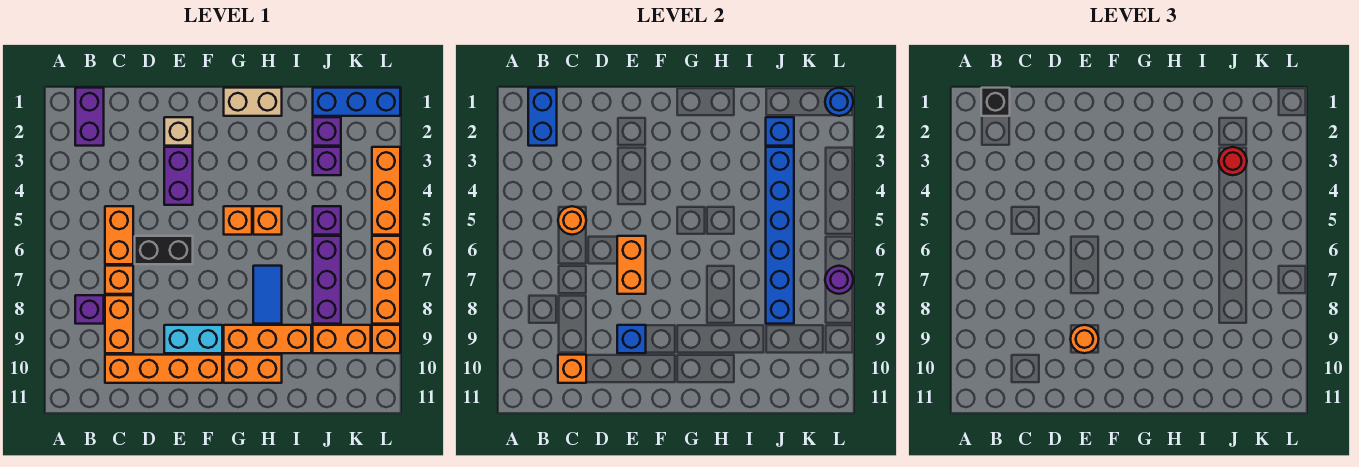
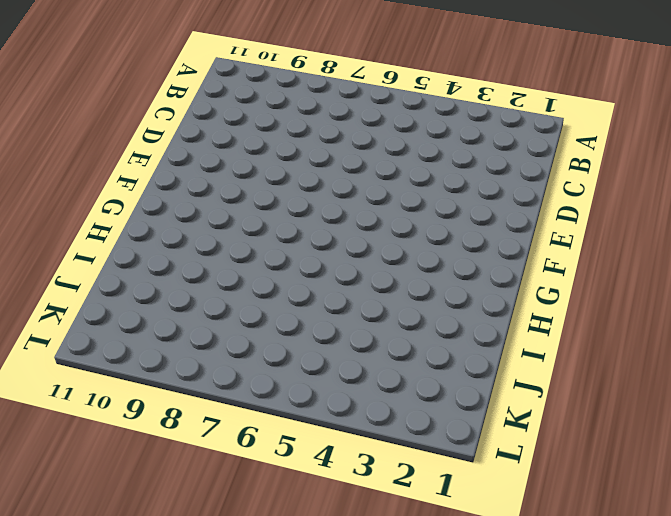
none -> purple 1x2 brick [75,88,104,146]
none -> purple 1x1 brick [75,295,104,324]
none -> orange 1x2 brick [105,206,133,264]
none -> orange 1x1 brick [105,266,133,294]

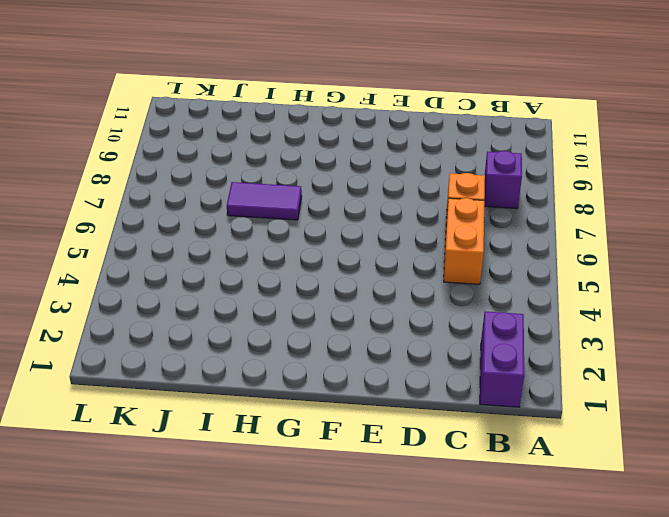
purple 1x2 tile [227,182,302,220] -> blue 1x2 tile [253,266,282,324]
none -> orange 1x2 brick [105,295,133,353]
none -> orange 1x4 brick [105,355,222,383]
none -> black 1x2 brick [135,236,193,264]
none -> tan 1x1 brick [164,117,193,146]

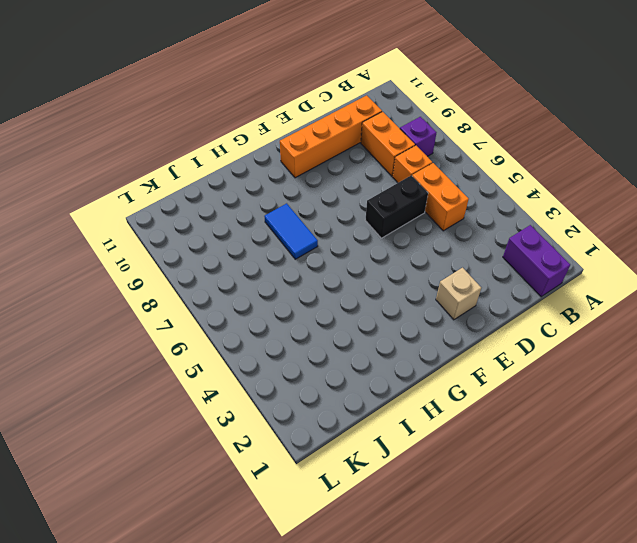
none -> purple 1x2 brick [164,147,193,205]
none -> cyan 1x2 brick [164,325,222,353]
none -> tan 1x2 brick [224,88,282,116]
none -> orange 1x1 brick [224,206,252,235]

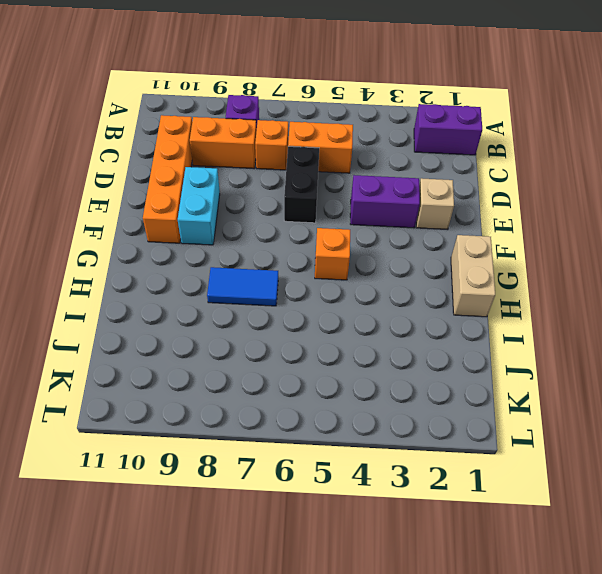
none -> orange 1x3 brick [224,325,311,353]
none -> orange 1x2 brick [224,355,282,383]
none -> orange 1x1 brick [253,206,282,235]
none -> blue 1x3 brick [313,88,400,116]

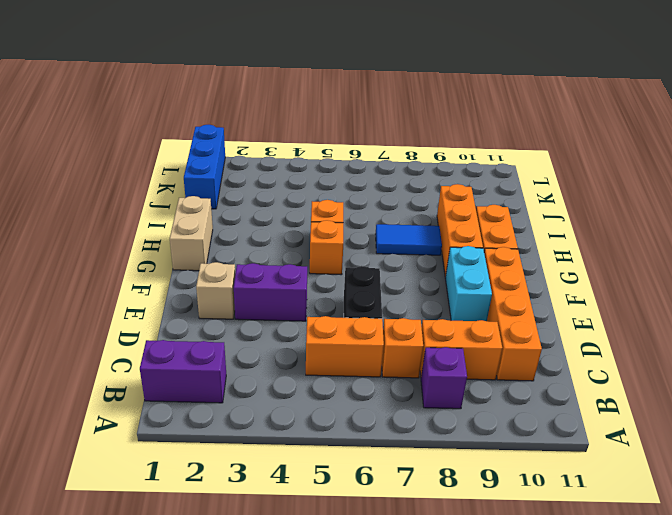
none -> purple 1x1 brick [313,117,341,146]
none -> purple 1x1 brick [313,147,341,175]
none -> purple 1x1 brick [313,206,341,235]
none -> purple 1x3 brick [313,236,341,324]

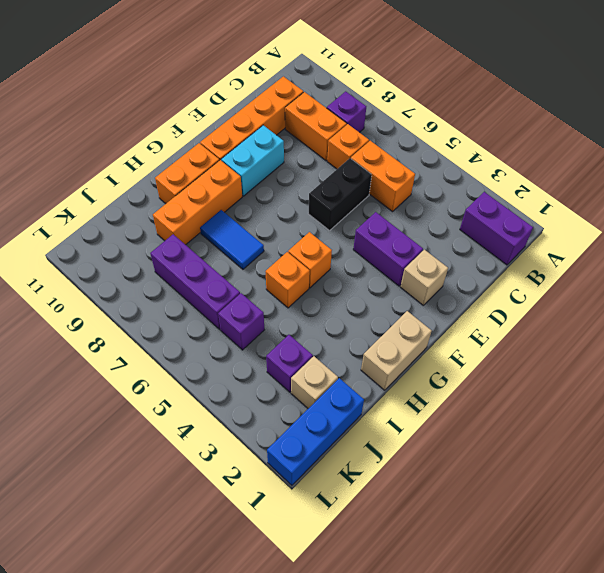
tan 1x1 brick [291,356,338,408] -> purple 1x1 brick [313,117,341,146]
none -> orange 1x2 brick [313,325,371,353]
none -> orange 1x3 brick [372,147,400,235]
none -> orange 1x3 brick [372,236,400,324]
none -> orange 1x1 brick [372,325,400,353]

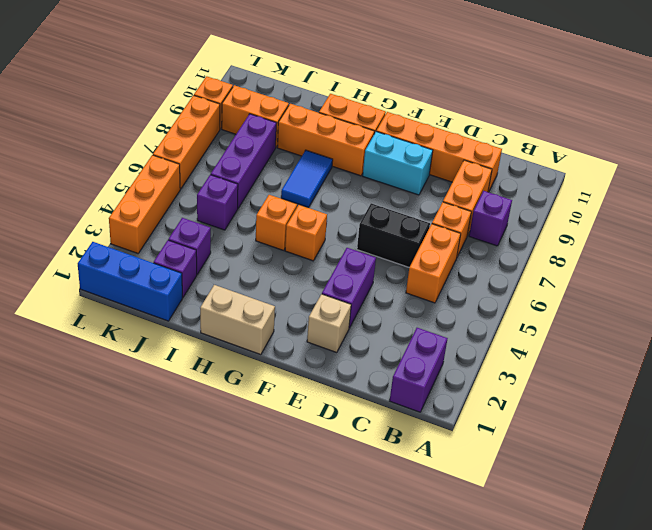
none -> blue 1x2 brick [528,88,557,146]
none -> orange 1x1 round brick [558,206,586,235]
none -> orange 1x1 brick [558,355,586,383]
none -> orange 1x2 brick [617,236,646,294]

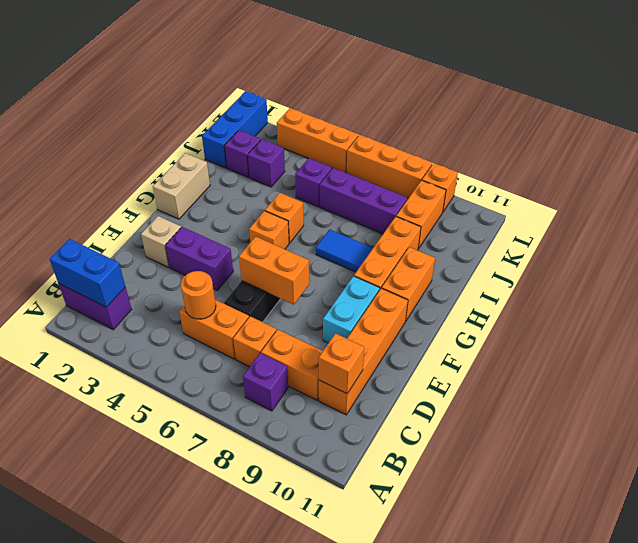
none -> blue 1x1 brick [617,325,646,353]
none -> blue 1x1 brick [766,117,794,146]
none -> blue 1x6 brick [766,147,794,324]
none -> blue 1x1 round brick [825,88,853,116]

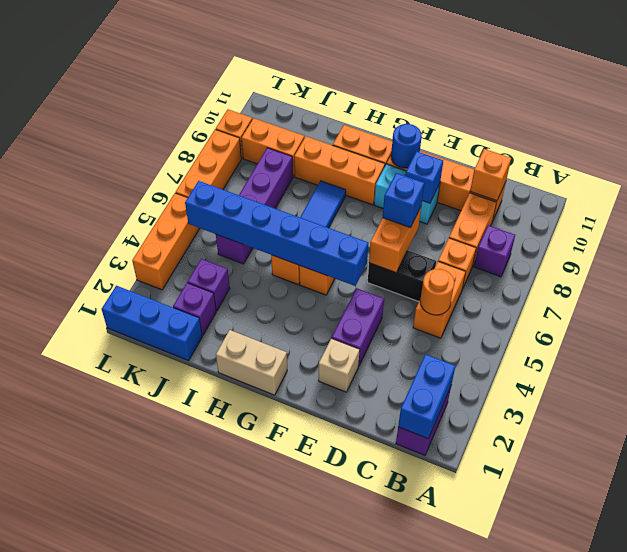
blue 1x1 brick [383,173,424,228] -> blue 1x1 brick moved to [766,117,794,146]
blue 1x6 brick [185,181,368,286] -> blue 1x6 brick turned to [766,147,794,324]
blue 1x1 round brick [391,124,422,168] -> blue 1x1 round brick moved to [825,88,853,116]
none -> purple 1x1 round brick [825,266,853,294]
none -> black 1x1 brick [981,88,1010,116]
none -> orange 1x1 round brick [1070,325,1099,353]
none -> red 1x1 round brick [1219,147,1247,175]

